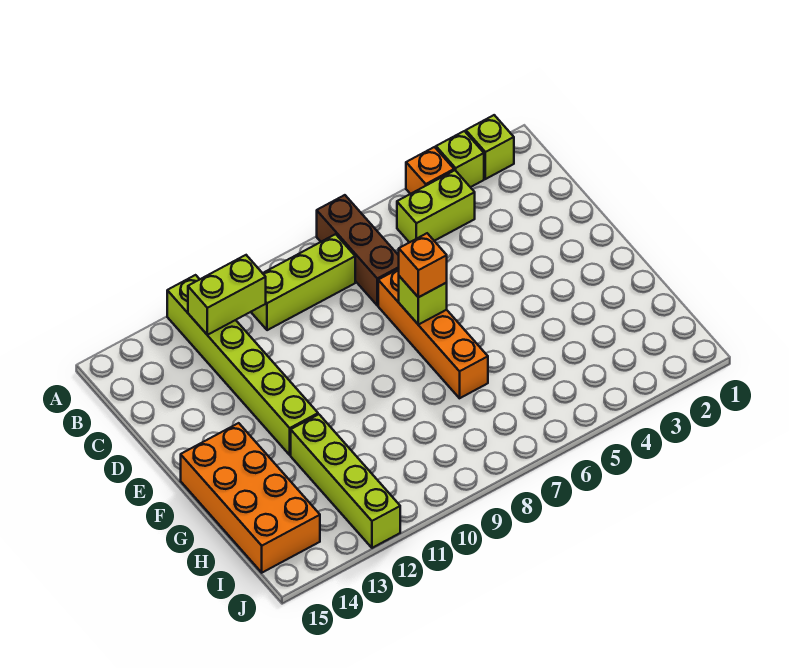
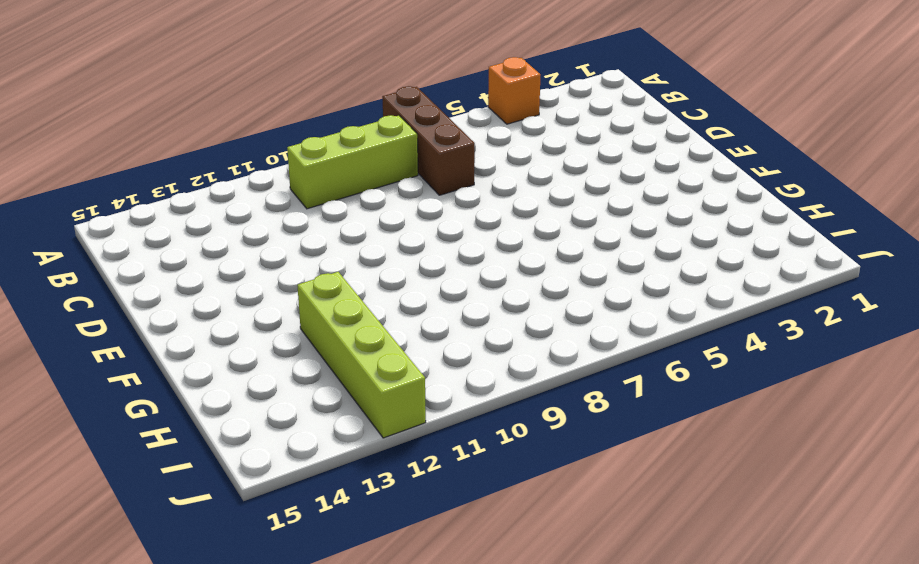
none -> lime 1x1 brick [466,115,514,179]
none -> lime 1x1 brick [436,131,484,187]
none -> lime 1x6 brick [167,275,318,455]

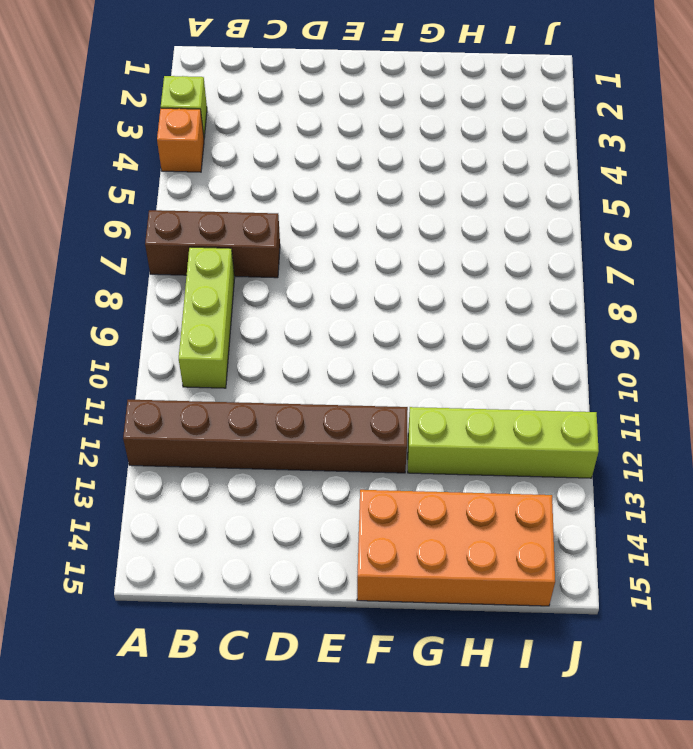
brown 1x6 brick [123,400,408,473] -> lime 1x6 brick [167,275,318,455]
none -> lime 1x1 brick [466,115,514,179]
none -> lime 1x2 brick [397,170,475,243]
none -> orange 1x4 brick [378,269,488,398]

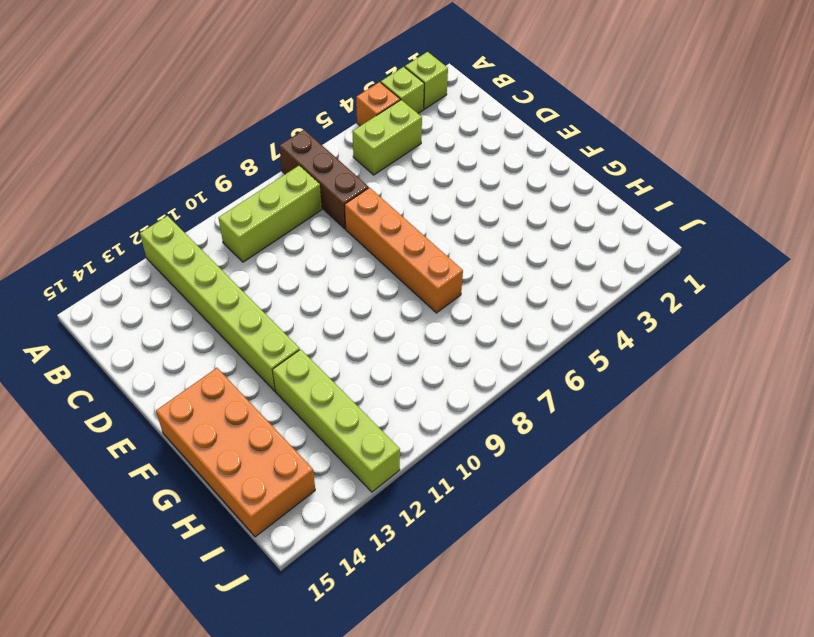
none -> lime 1x2 brick [188,255,266,335]
none -> lime 1x1 brick [399,276,447,325]
none -> orange 1x1 brick [399,233,447,297]

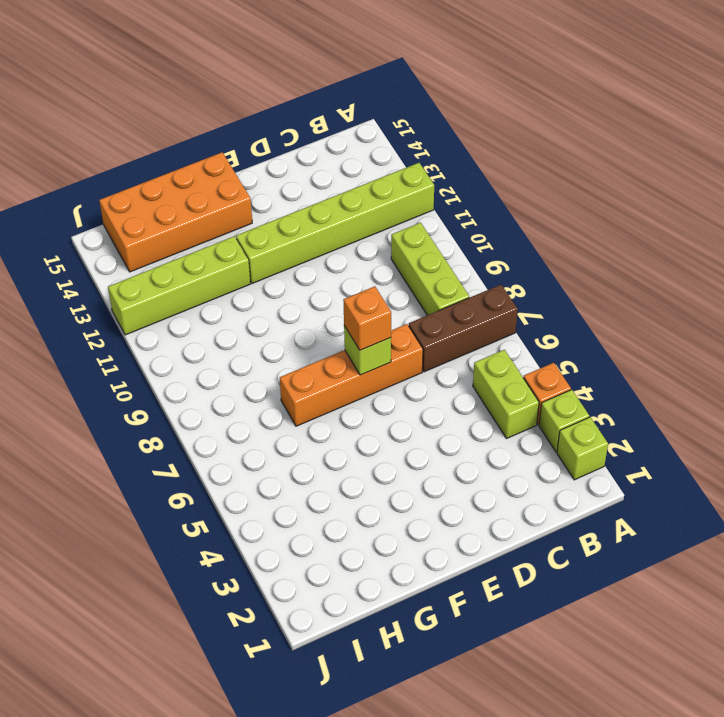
none -> lime 1x2 brick [188,255,266,335]

